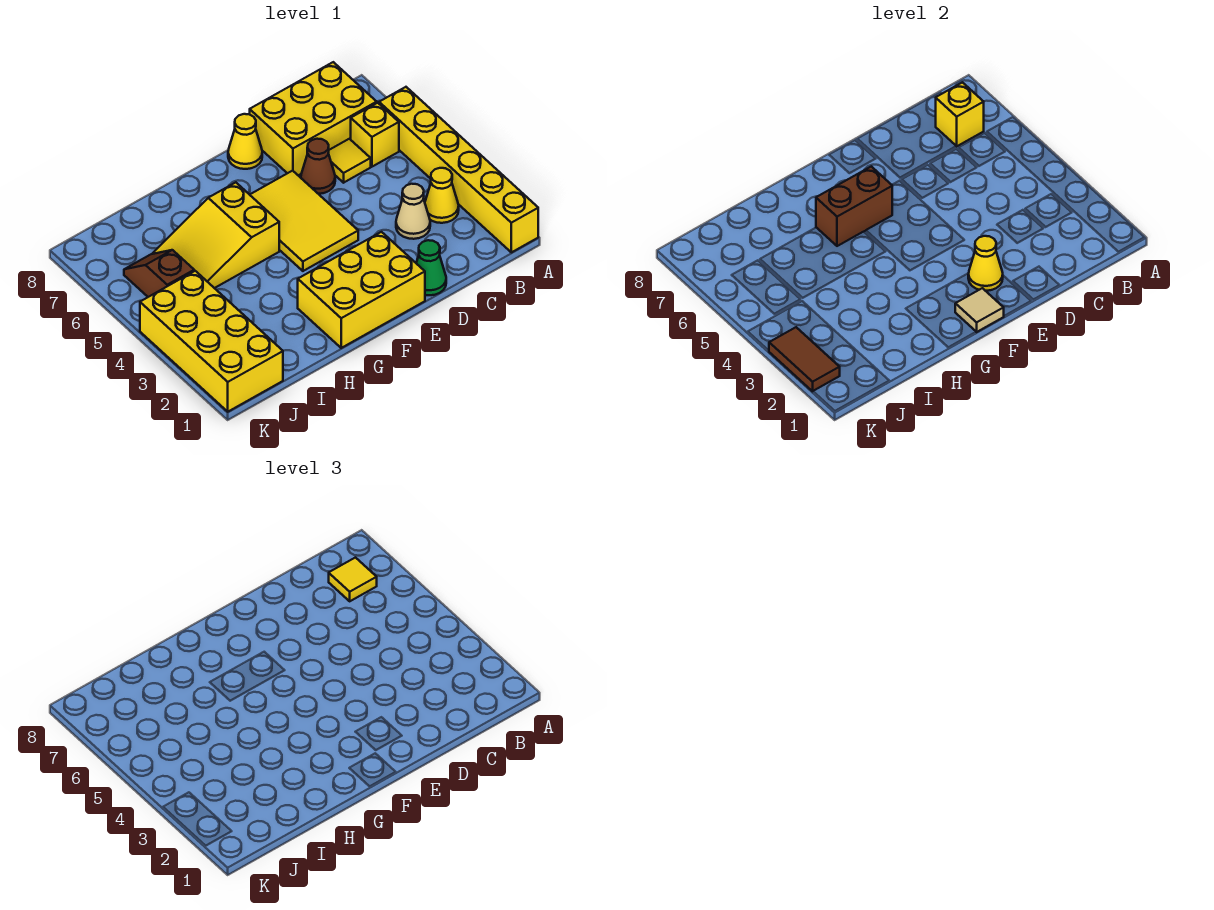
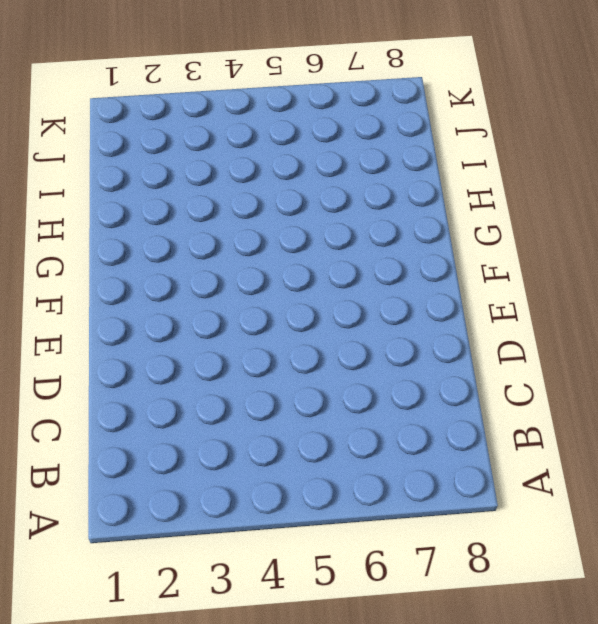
none -> yellow 1x6 brick [379,87,538,252]
none -> yellow 1x1 cone [425,168,459,223]
none -> yellow 1x1 brick [351,103,399,167]

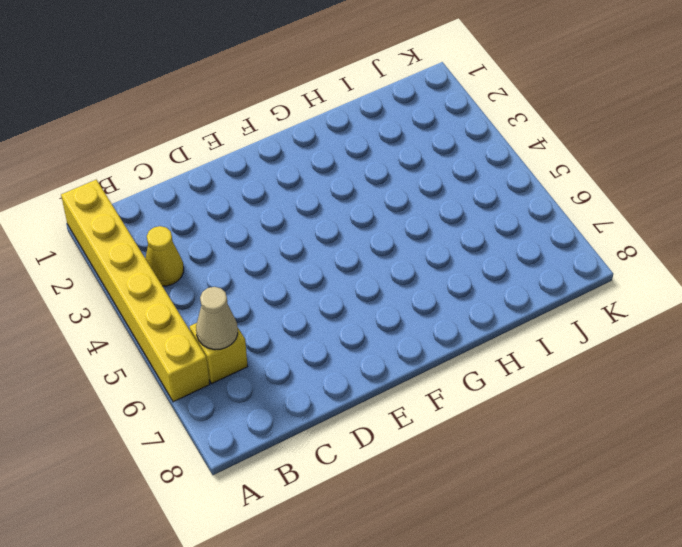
tan 1x1 cone [196,287,238,350] -> tan 1x1 cone moved to [396,184,430,239]
none -> yellow 2x3 brick [250,62,377,176]
none -> yellow 1x1 tile [328,139,371,183]
none -> green 1x1 cone [416,240,446,295]

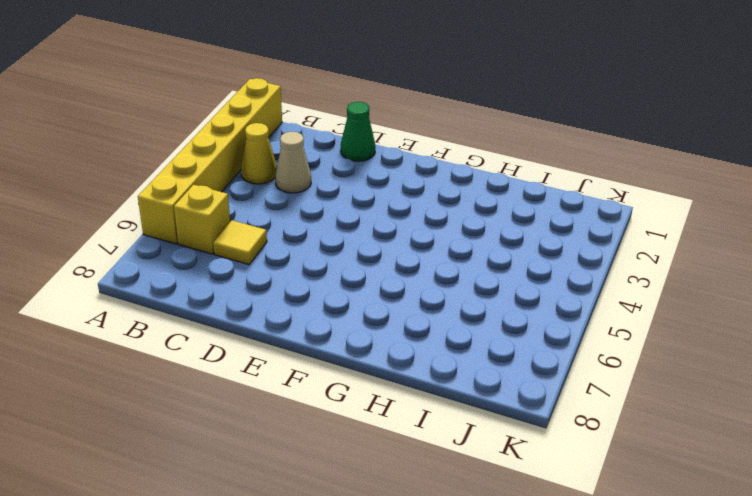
none -> yellow 2x3 brick [250,62,377,176]
none -> brown 1x1 cone [301,139,335,194]
none -> yellow 2x3 brick [298,232,425,348]

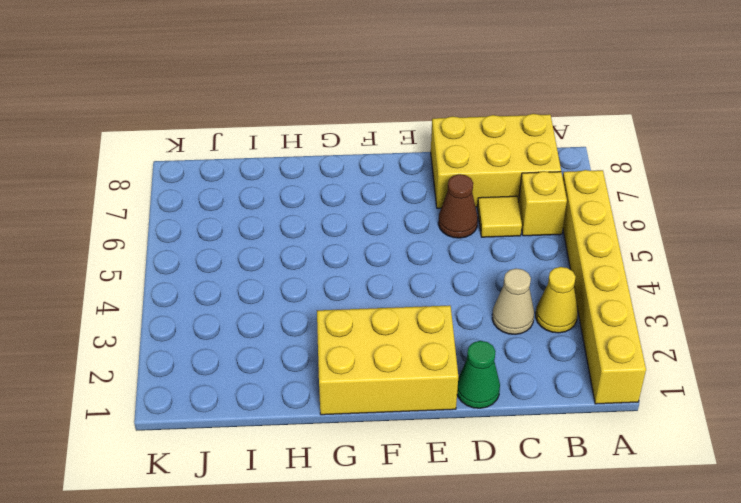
none -> yellow 2x3 tile [250,171,358,271]
none -> yellow 1x1 cone [228,114,262,169]
none -> yellow 2x3 slope [152,182,279,288]

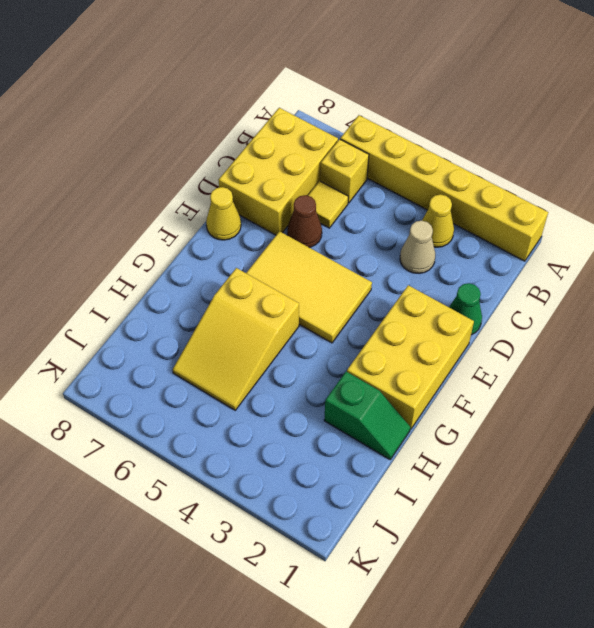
green 1x2 slope [324,371,410,459] -> none
none -> yellow 2x4 brick [140,271,283,412]
none -> brown 1x2 slope [124,250,194,297]
none -> yellow 1x1 brick [936,82,984,146]

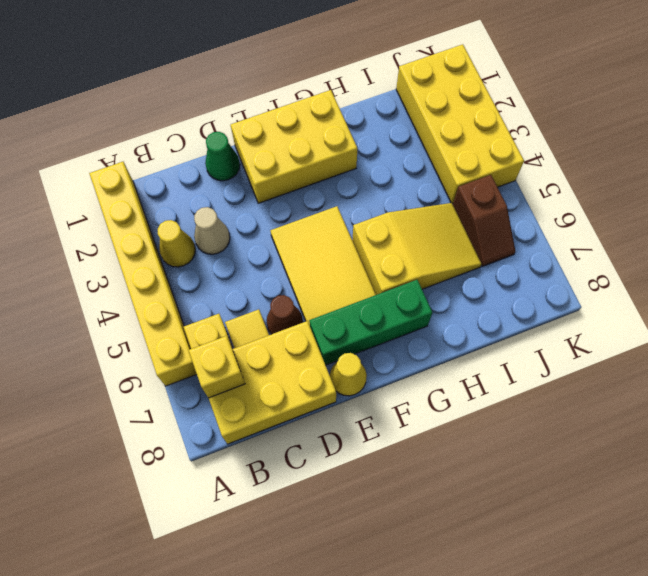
green 1x3 brick [309,280,432,365] -> none
none -> yellow 1x1 cone [968,236,1003,291]
none -> tan 1x1 tile [955,288,1004,332]
none -> brown 1x2 brick [816,166,892,246]

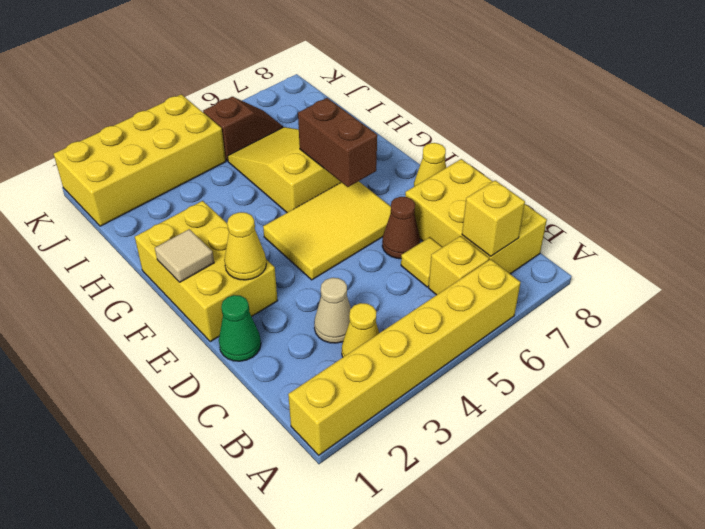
none -> brown 1x2 tile [769,327,840,391]
none -> yellow 1x1 tile [329,558,377,601]

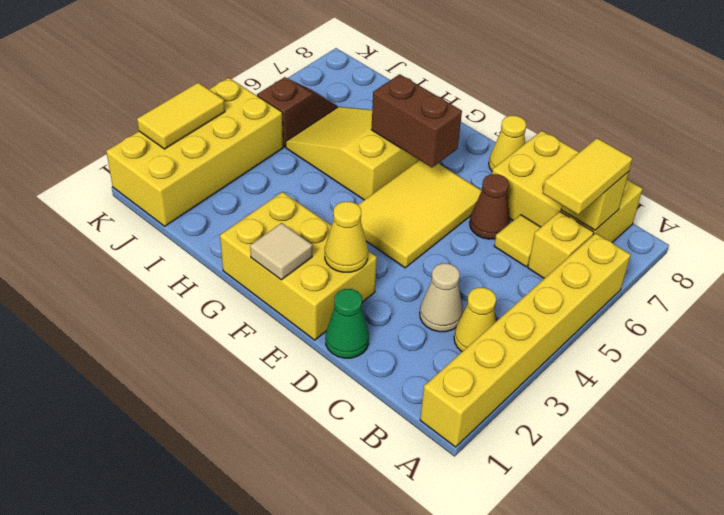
yellow 1x2 tile [543,138,633,215] -> yellow 1x1 tile [329,558,377,601]
yellow 1x2 tile [137,83,225,149] -> brown 1x2 tile [769,327,840,391]

